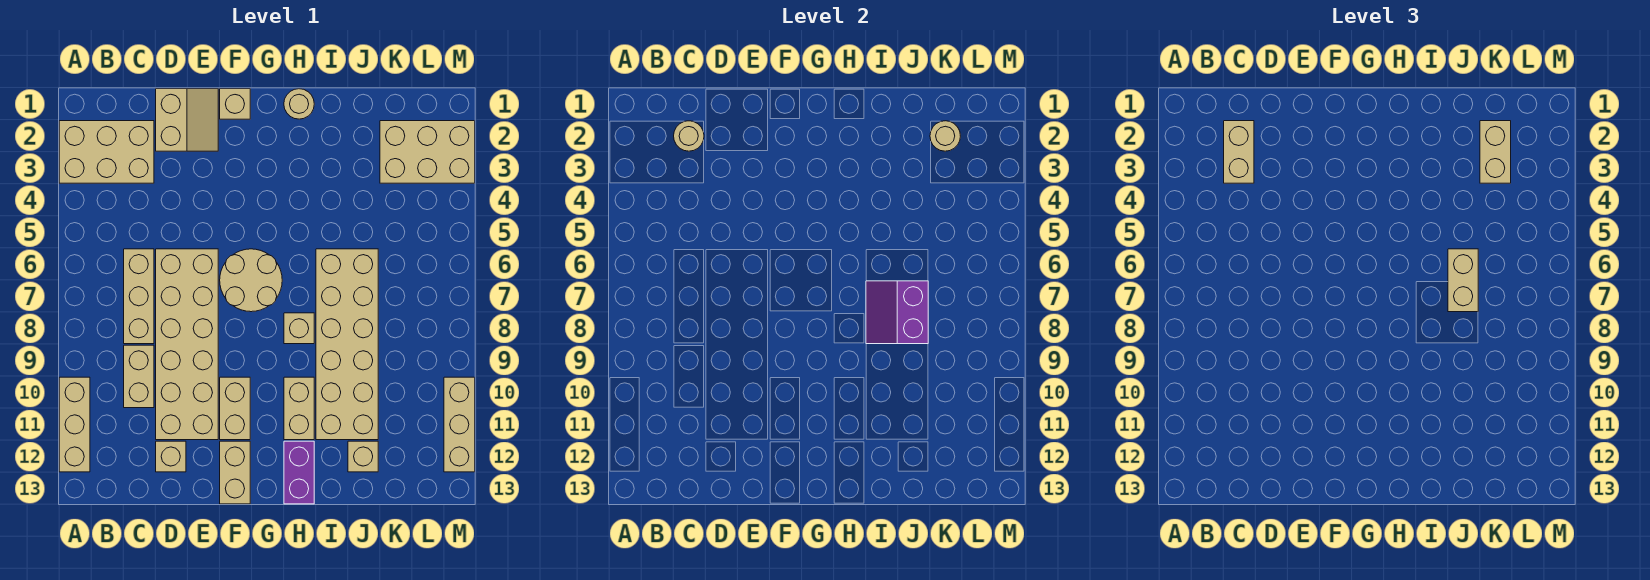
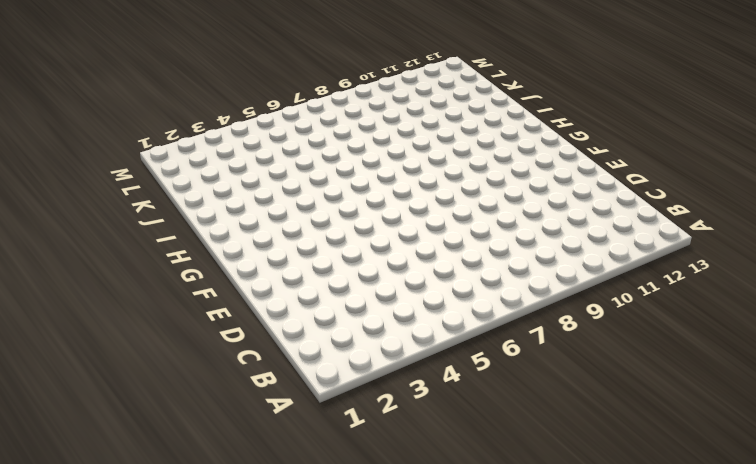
none -> tan 2x3 brick [59,121,154,183]
none -> tan 1x3 brick [59,377,90,472]
none -> tan 1x3 brick [124,249,154,344]

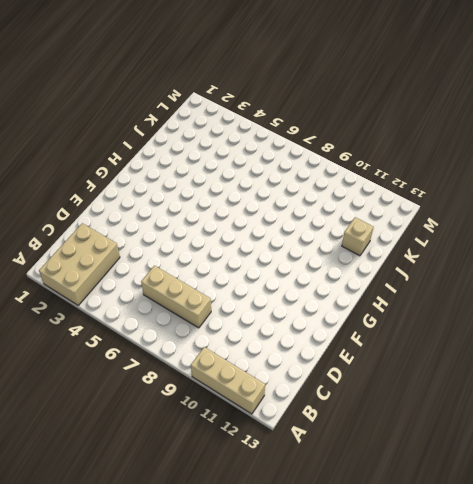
none -> tan 1x2 brick [124,345,154,408]
none -> tan 2x2 slope [156,89,218,151]
none -> tan 2x6 brick [156,249,218,440]

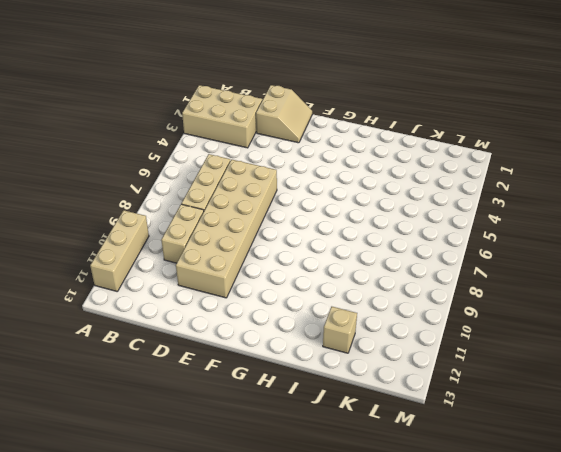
none -> tan 1x1 brick [156,441,186,472]
none -> tan 1x1 brick [220,89,250,119]
none -> tan 2x2 round brick [220,249,282,312]

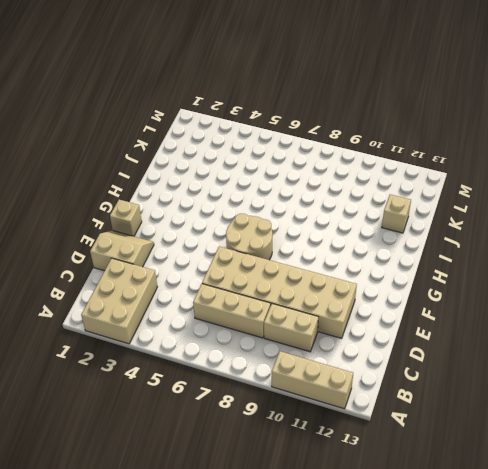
none -> tan 1x1 brick [156,441,186,472]
none -> tan 1x2 brick [220,377,250,440]
none -> tan 1x2 brick [220,441,250,504]

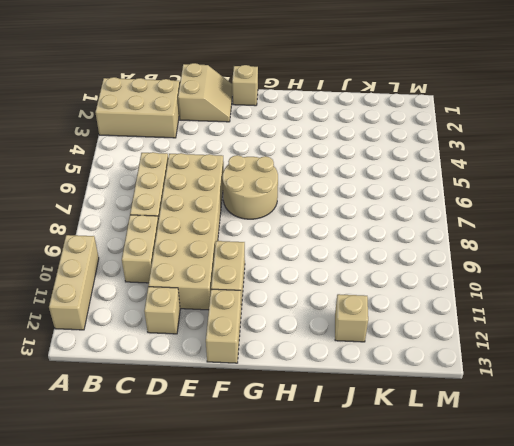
none -> tan 1x1 round brick [284,89,314,119]
none -> tan 1x1 brick [284,313,314,344]
none -> tan 1x2 brick [284,377,314,440]

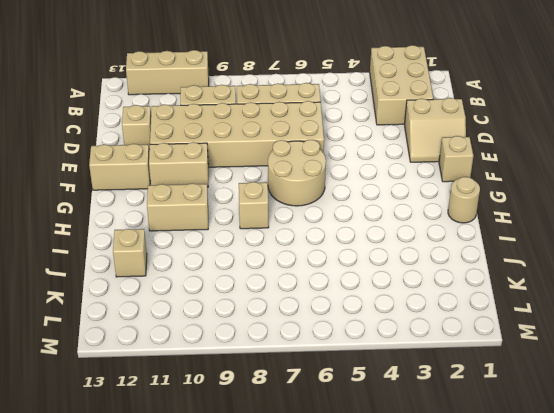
none -> purple 1x2 brick [284,441,314,504]
none -> tan 2x6 brick [316,249,378,440]
none -> tan 2x3 brick [380,121,475,183]

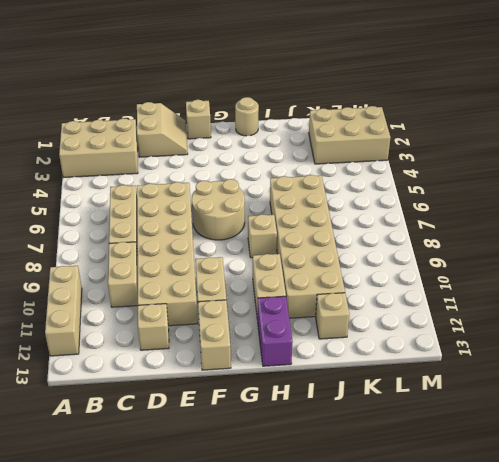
none -> tan 1x3 brick [444,377,475,472]
none -> tan 1x1 round brick [674,121,704,151]
none -> purple 2x2 slope [866,281,928,344]

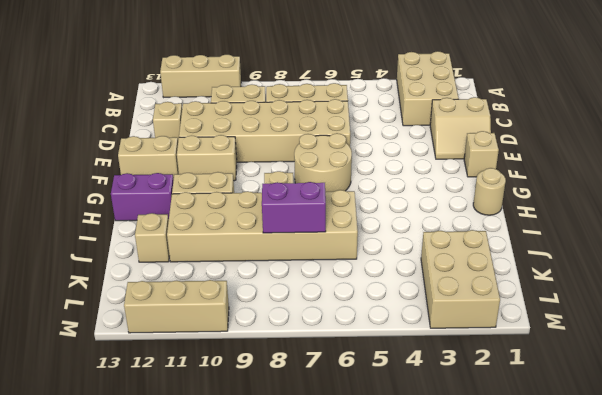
none -> tan 1x1 round brick [674,121,704,151]
none -> tan 1x1 round brick [930,121,960,151]
none -> tan 1x2 brick [1224,121,1254,183]

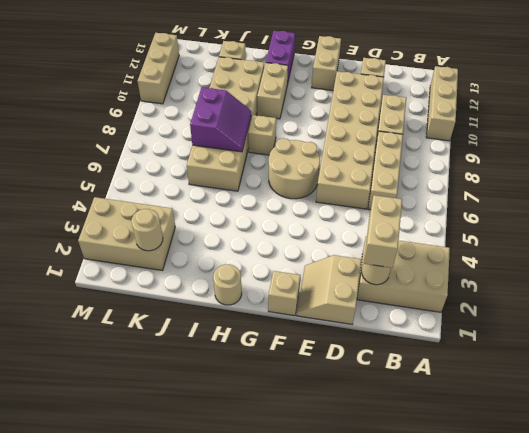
none -> tan 1x2 brick [220,377,250,440]
none -> tan 1x2 brick [1448,249,1478,312]
none -> tan 1x2 brick [1480,121,1511,183]

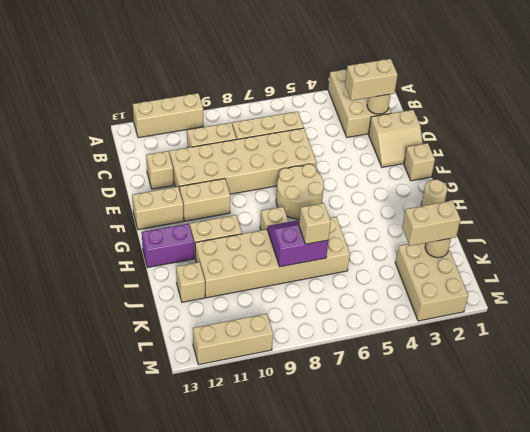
tan 1x1 brick [299,203,331,244] -> tan 1x2 brick [1448,249,1478,312]

